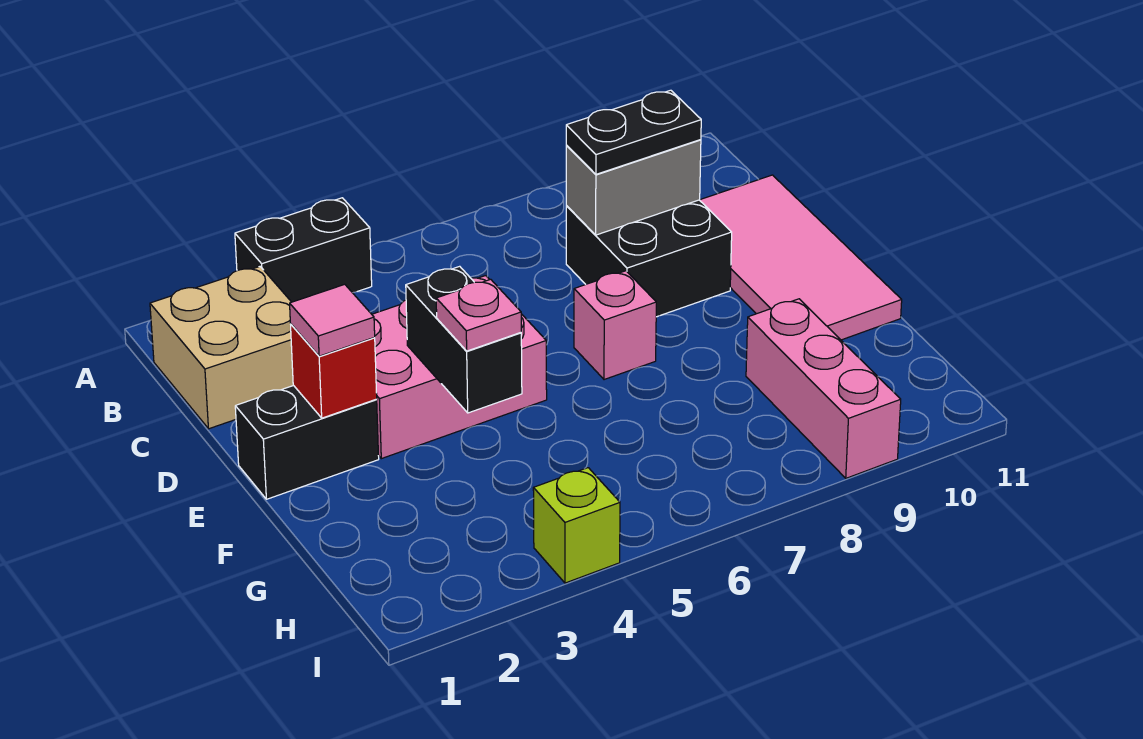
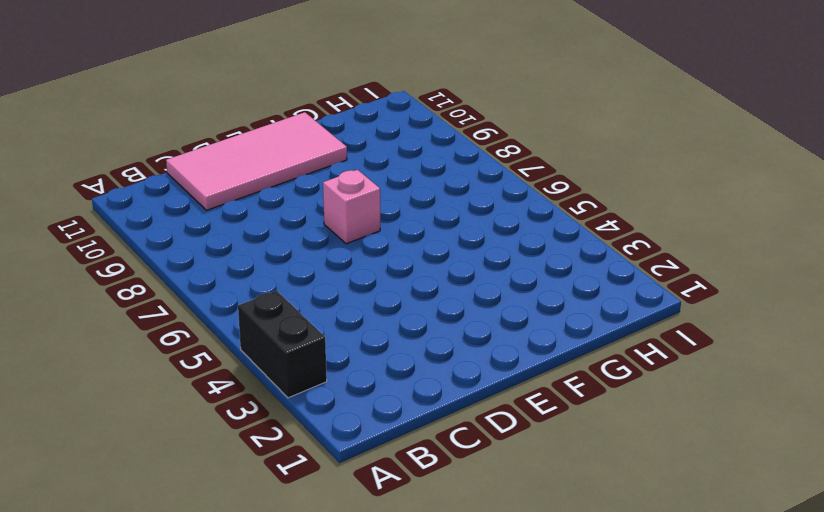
none -> tan 2x2 brick [150,267,293,429]
none -> black 2x2 brick [566,200,732,317]
none -> pink 2x3 brick [372,276,547,459]

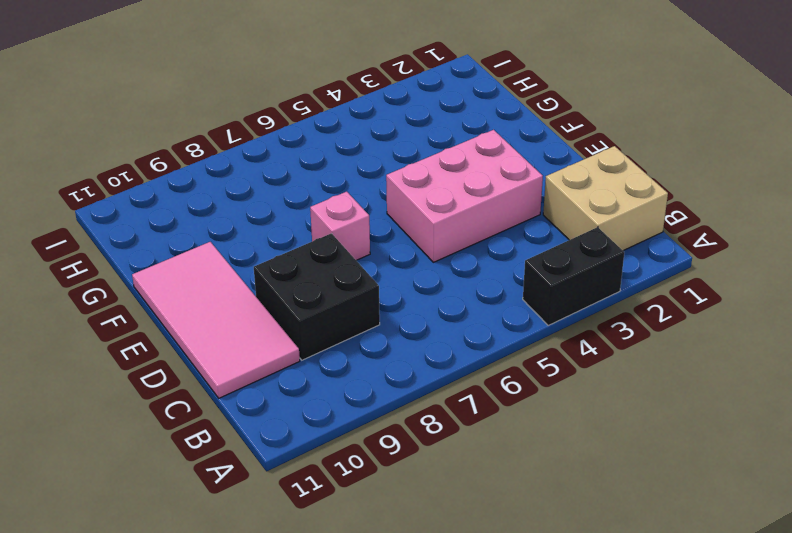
none -> black 1x2 brick [235,385,379,499]
none -> pink 1x3 brick [746,299,901,478]
none -> lime 1x1 brick [533,468,620,583]

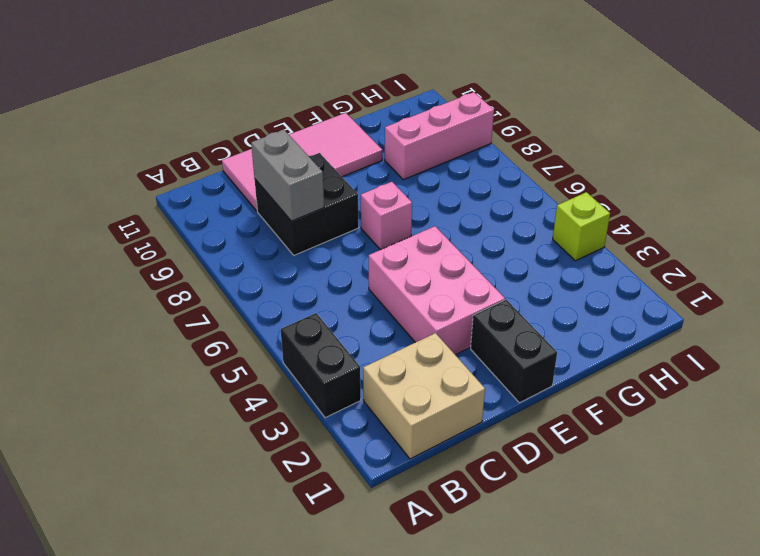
none -> red 1x1 brick [291,324,377,418]
none -> black 1x2 brick [406,266,522,413]
none -> black 1x2 plate [566,90,701,174]

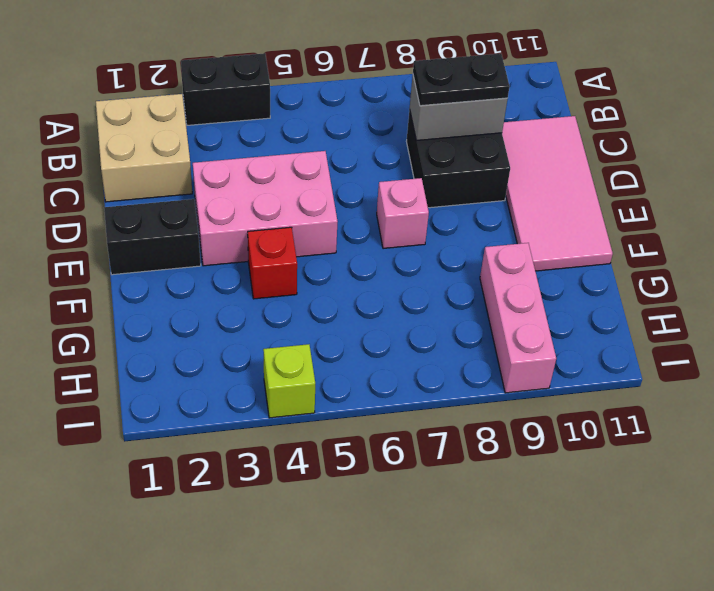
red 1x1 brick [248,227,297,299] -> red 1x1 brick moved to [291,324,377,418]
none -> black 1x2 brick [406,266,522,413]
none -> pink 1x1 tile [290,284,375,356]
none -> pink 1x1 plate [436,279,521,351]

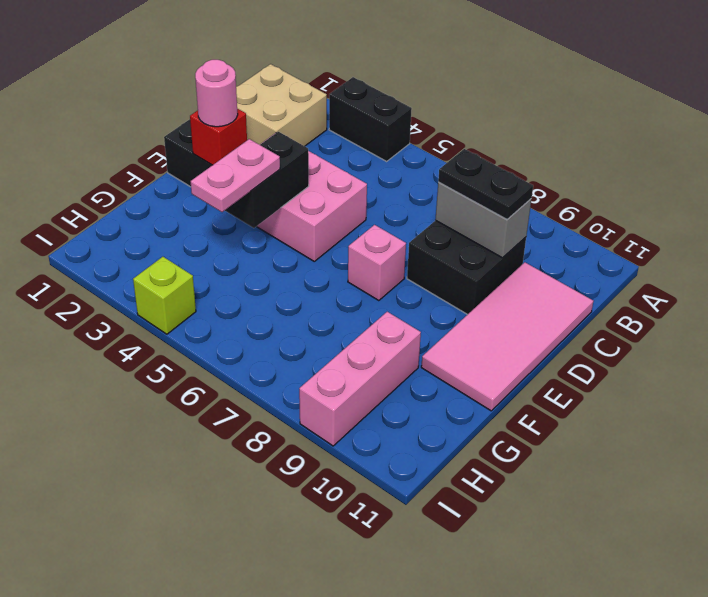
pink 1x1 round brick [195,60,238,127] -> pink 1x1 tile [290,284,375,356]
pink 1x2 plate [191,139,280,212] -> pink 1x1 plate [436,279,521,351]

